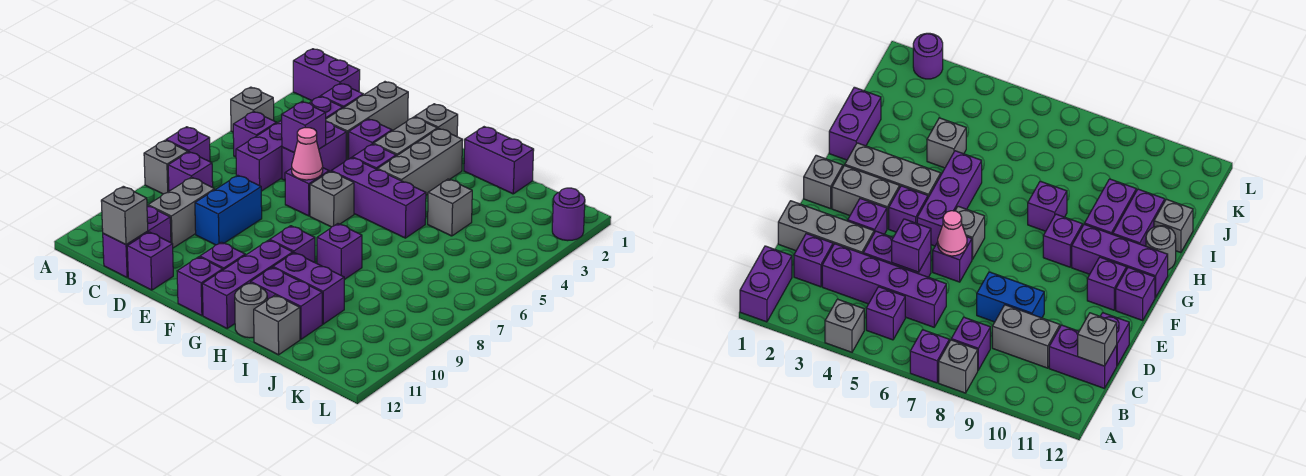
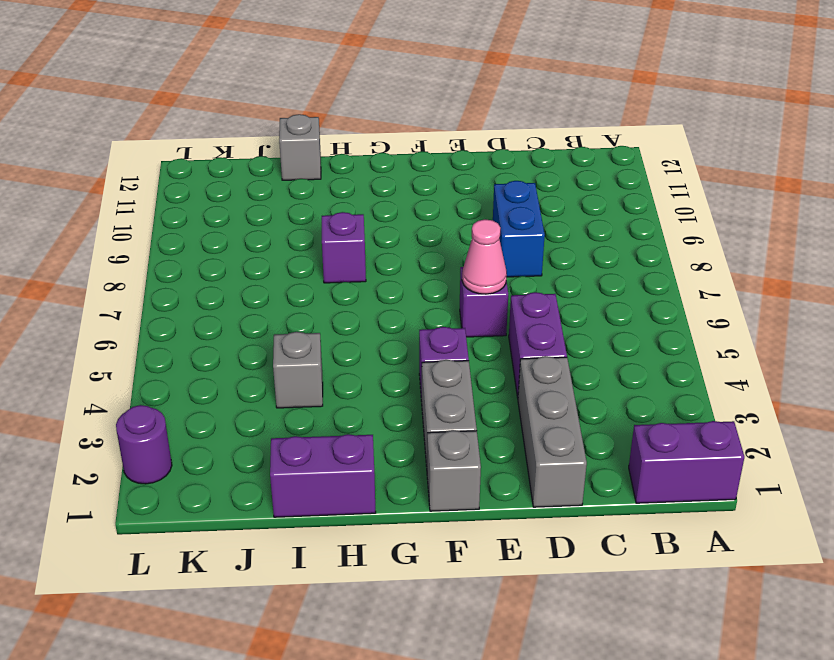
none -> grey 1x1 brick [231,87,274,132]
none -> purple 1x1 brick [166,127,210,162]
none -> grey 1x1 brick [144,140,188,194]
none -> purple 1x1 brick [233,111,277,157]

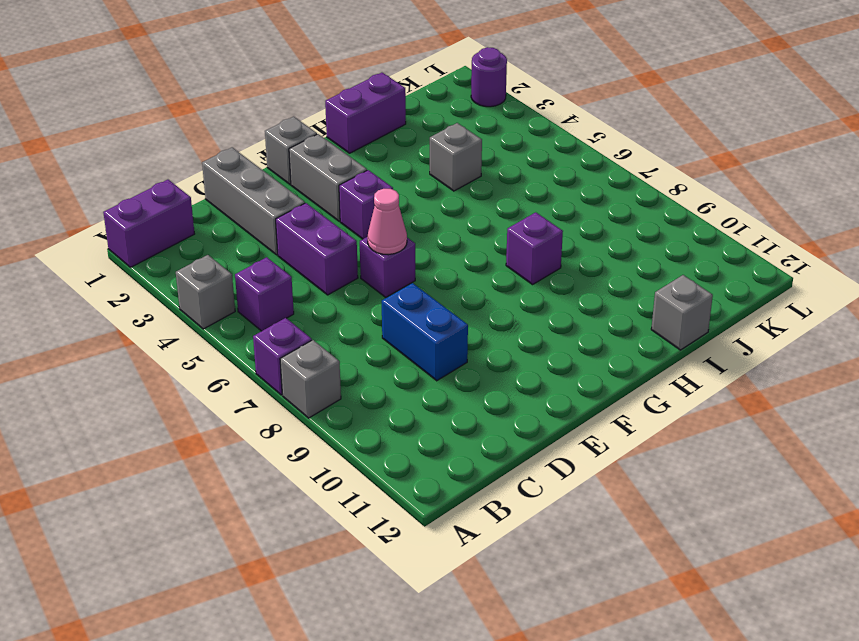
none -> purple 1x1 brick [168,152,213,191]
none -> purple 1x1 brick [321,83,363,108]
none -> purple 1x4 brick [236,96,343,191]
none -> grey 1x2 brick [148,177,215,248]

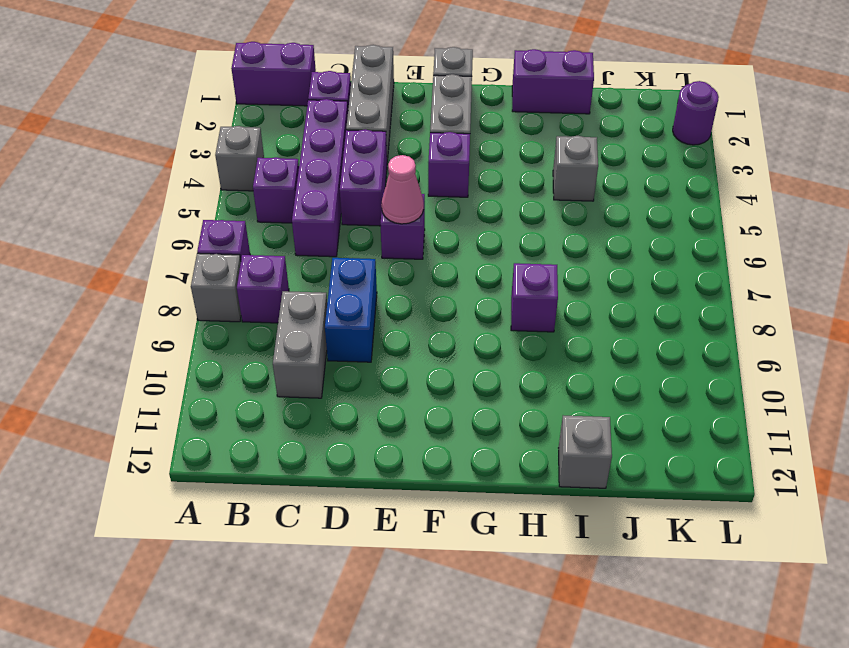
none -> purple 1x2 brick [103,206,171,277]
none -> purple 1x1 brick [127,232,173,290]
none -> purple 1x1 brick [349,119,392,159]
none -> purple 1x3 brick [331,158,426,238]

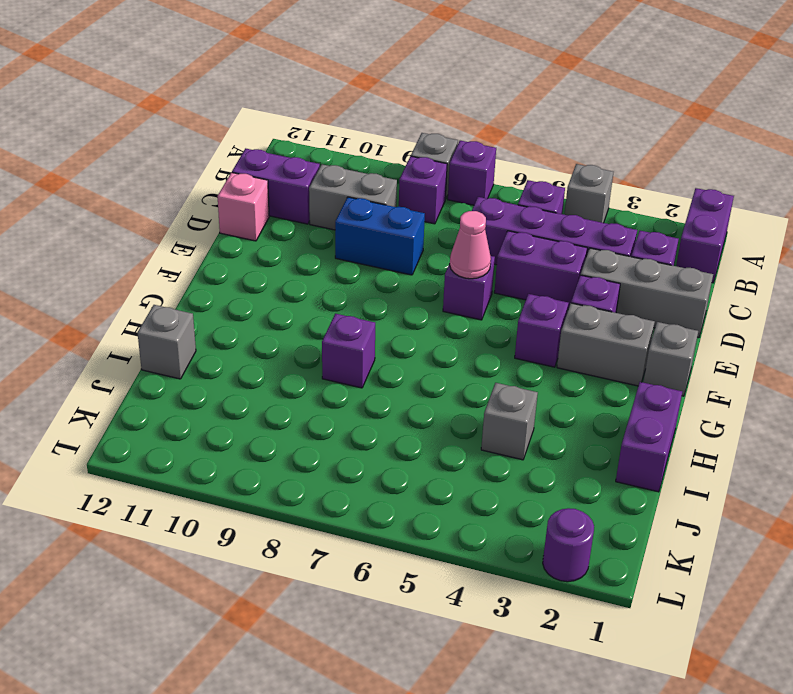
pink 1x1 brick [218,173,269,241] -> purple 1x1 brick [127,232,173,290]
none -> purple 1x3 brick [331,158,426,238]
none -> grey 1x1 brick [310,171,354,227]
none -> purple 1x1 brick [200,242,245,270]
none -> purple 1x1 brick [177,257,223,316]

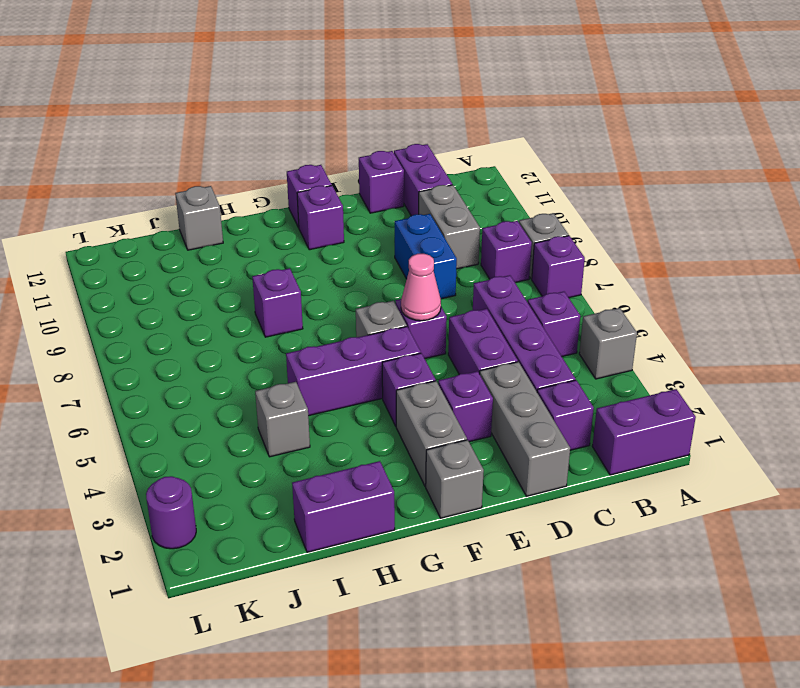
none -> grey 1x3 brick [378,128,463,195]
none -> purple 1x1 brick [270,226,315,262]
none -> purple 1x3 brick [202,240,293,328]
none -> purple 1x2 brick [273,253,344,324]

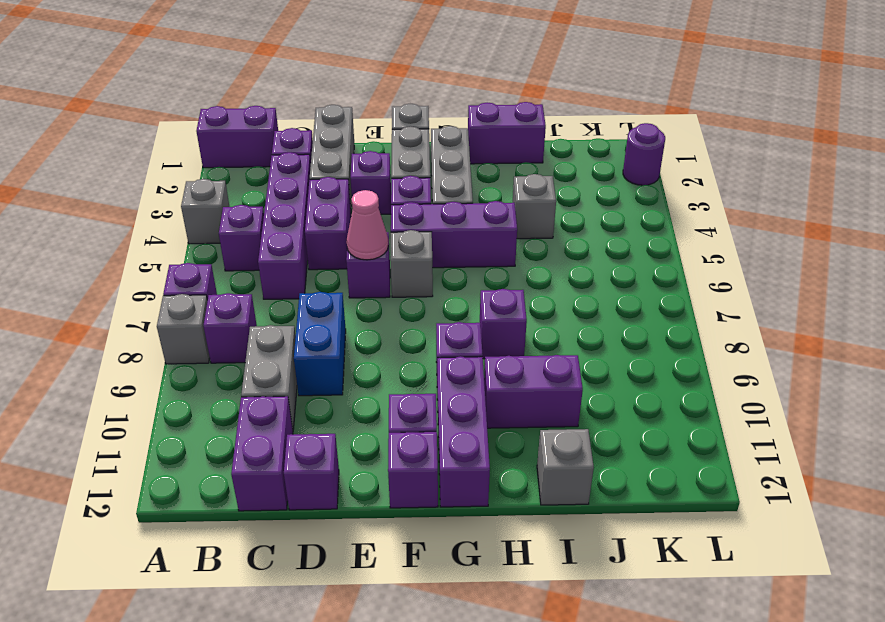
none -> purple 1x2 brick [251,267,322,339]
none -> grey 1x1 round brick [235,284,267,338]
none -> grey 1x1 brick [101,186,148,245]
none -> purple 1x1 brick [282,102,326,153]

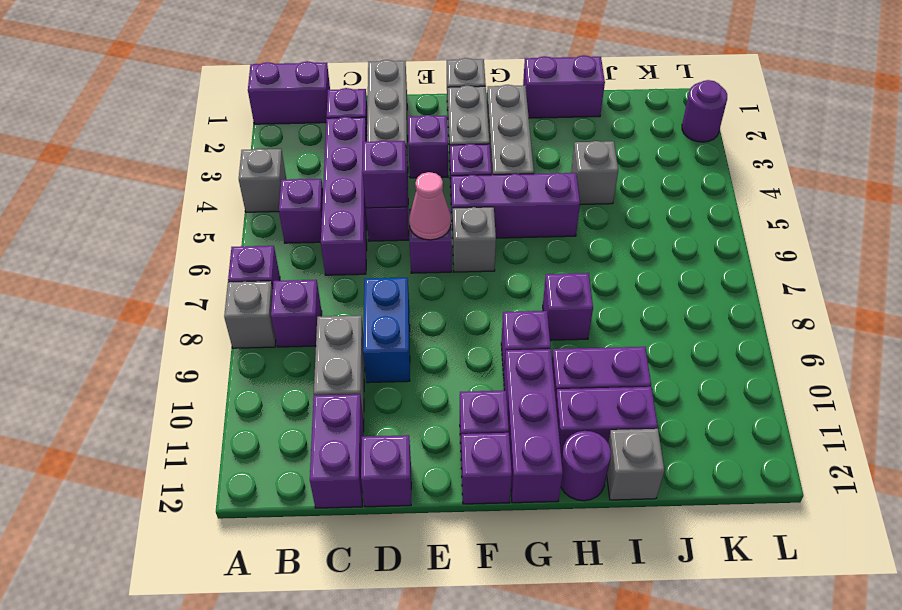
purple 1x1 round brick [561,431,611,501] -> grey 1x1 round brick [235,284,267,338]
none -> grey 1x1 brick [101,186,148,245]

